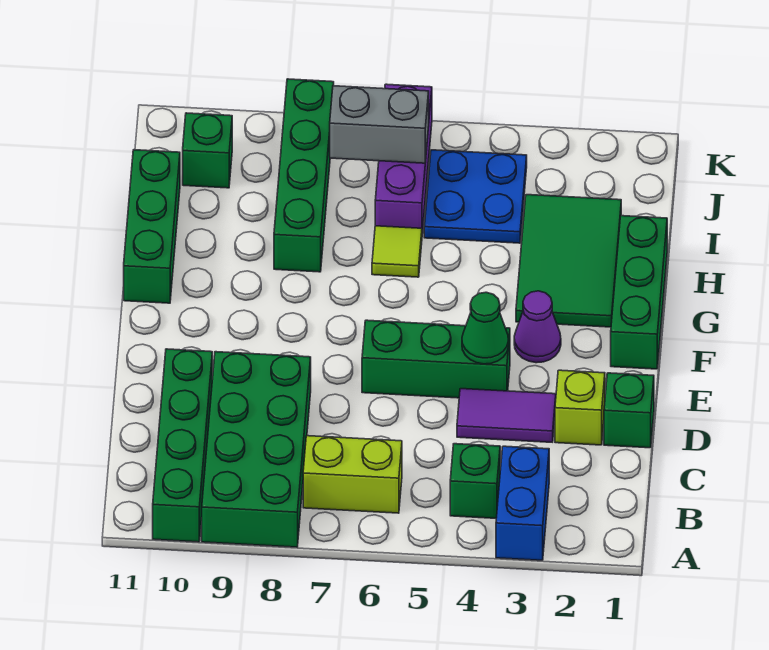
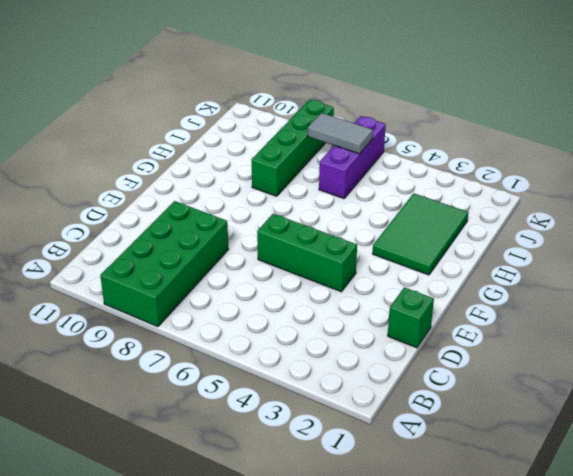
grey 1x2 tile [308,113,373,154] -> grey 1x2 brick [330,86,429,163]
none -> blue 1x2 brick [496,446,549,560]
none -> green 1x4 brick [153,349,212,542]
none -> green 1x1 brick [450,444,500,518]

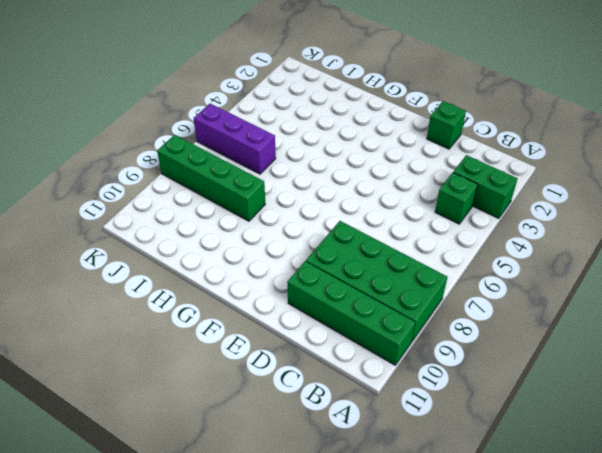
green 1x2 brick [453,155,517,218] -> blue 1x2 brick [496,446,549,560]
none -> lime 1x2 brick [303,436,402,513]
none -> lime 1x1 brick [555,370,605,445]
none -> purple 1x2 tile [457,389,556,442]

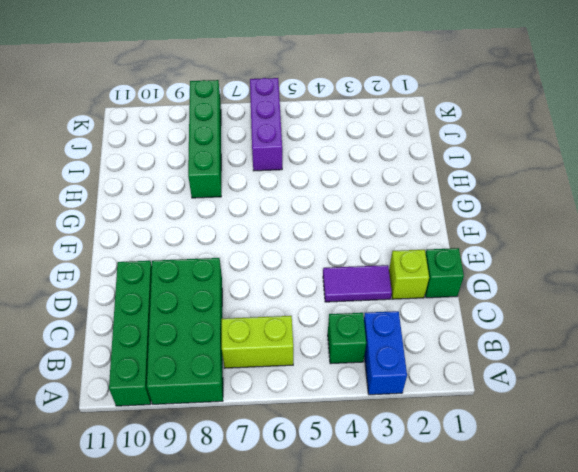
none -> green 1x3 brick [362,320,510,398]
none -> green 1x3 brick [611,216,667,369]
none -> purple 1x1 cone [514,291,561,363]

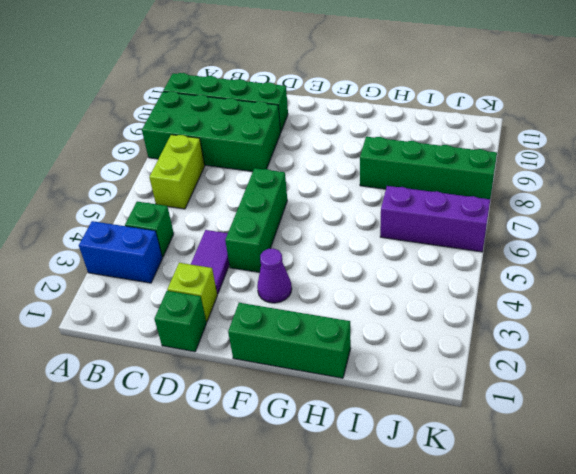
none -> green 2x3 tile [516,195,621,327]
none -> green 1x3 brick [124,150,180,303]
none -> lime 1x1 tile [372,226,422,277]

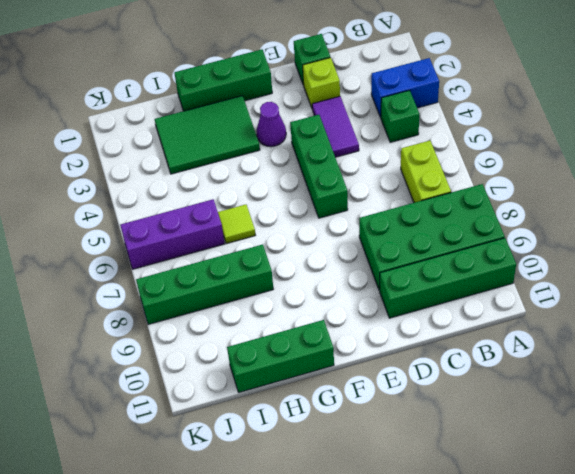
none -> blue 2x2 plate [424,150,527,243]
none -> green 1x1 brick [183,113,232,188]
none -> green 1x1 cone [462,292,509,364]

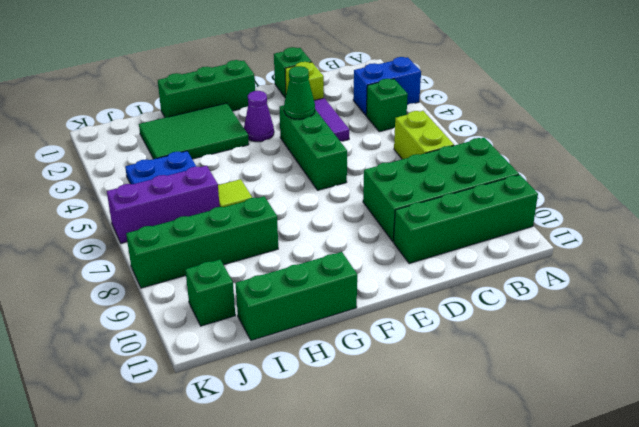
none -> grey 1x2 brick [330,86,429,163]

